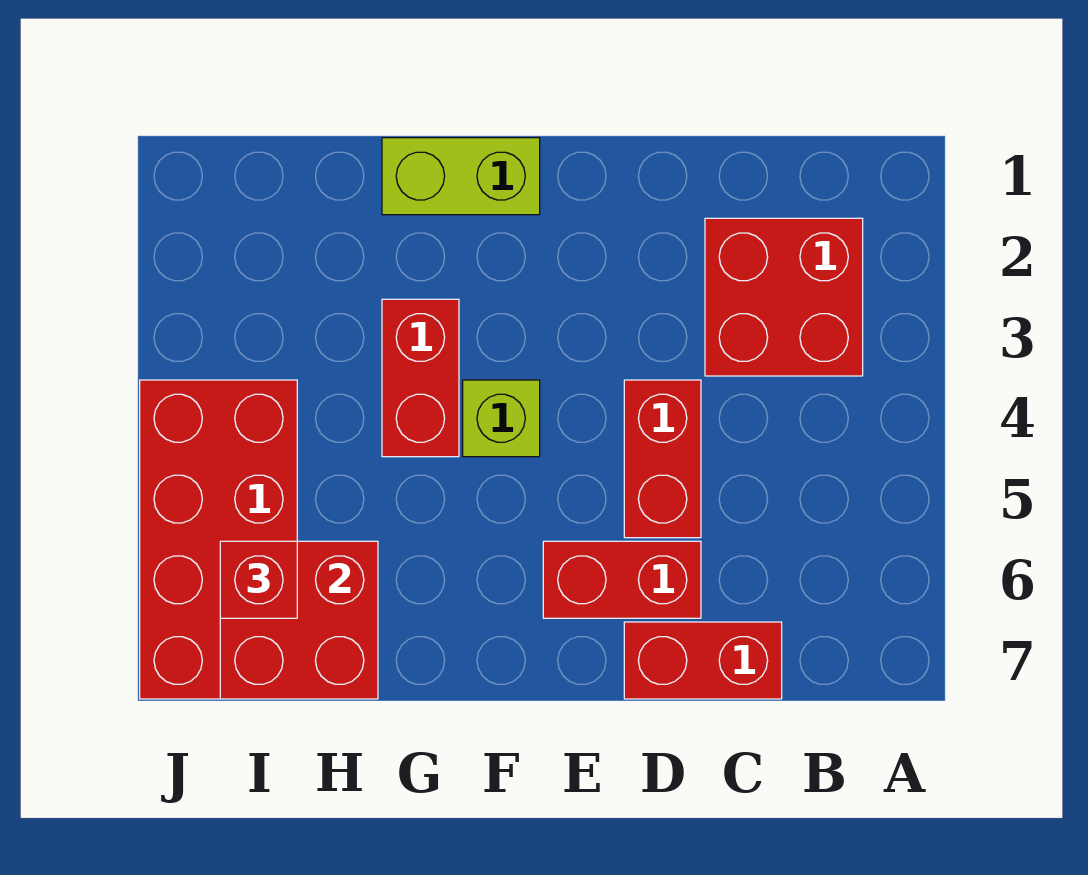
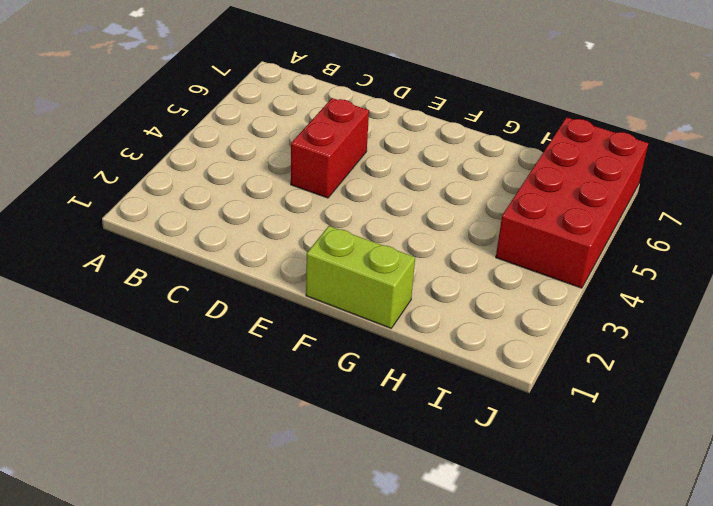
none -> red 2x2 brick [705,218,863,376]
none -> red 1x2 brick [624,622,782,699]

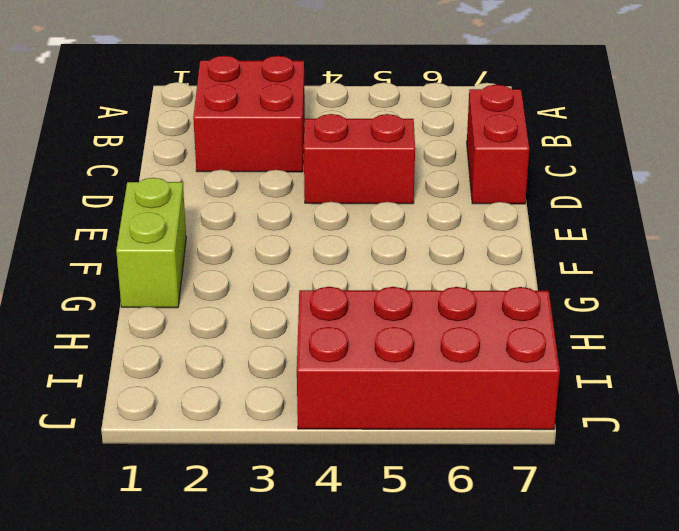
none -> red 1x2 brick [543,541,701,618]
none -> lime 1x1 brick [463,380,540,457]

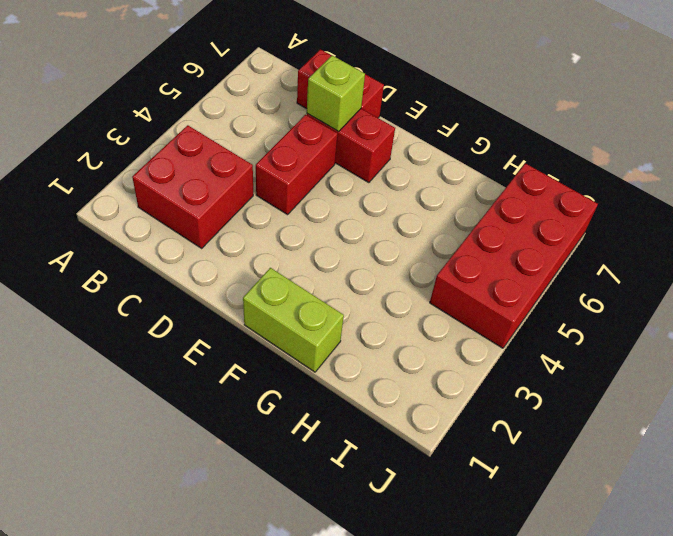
lime 1x1 brick [307,55,365,132] -> lime 1x1 brick moved to [463,380,540,457]
none -> red 1x2 brick [382,299,459,457]
none -> red 2x2 brick [220,541,378,699]

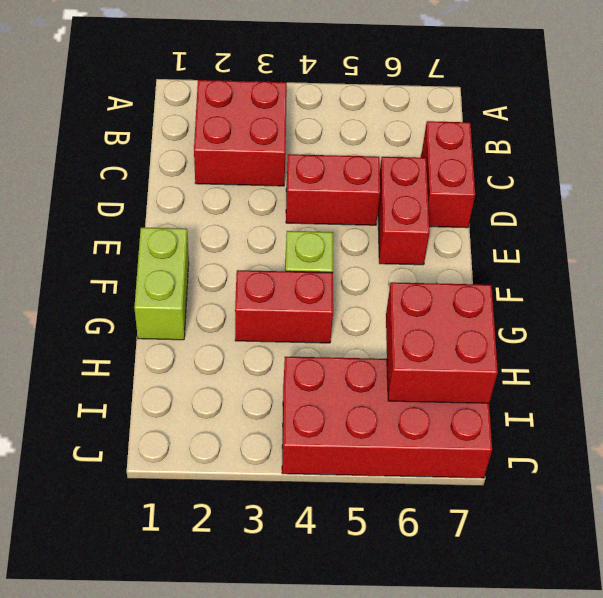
none -> red 1x1 brick [220,541,297,618]

